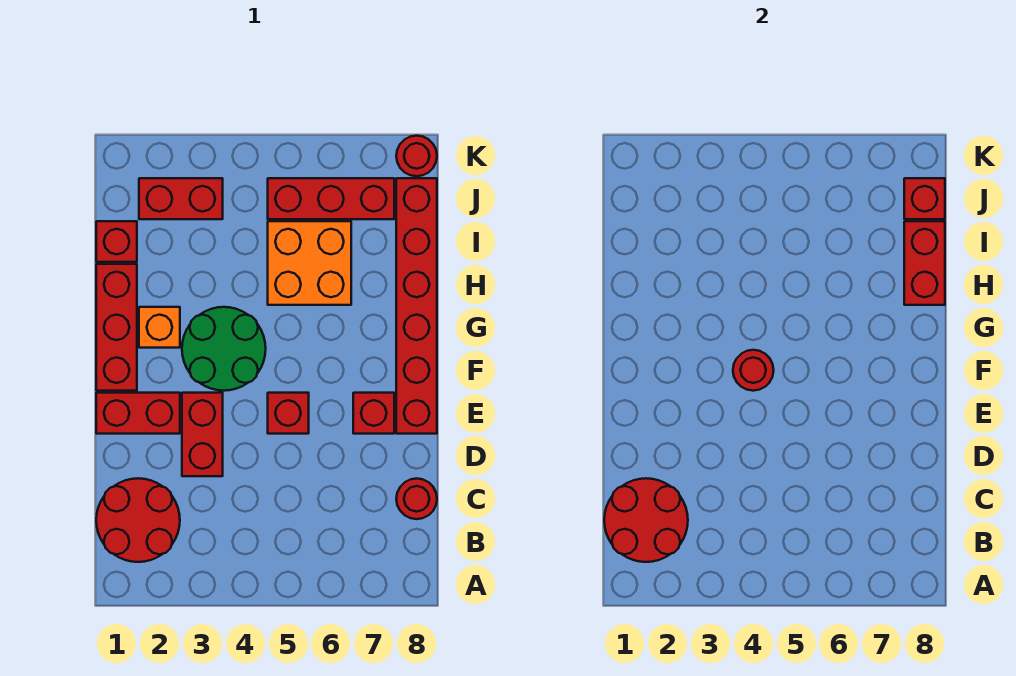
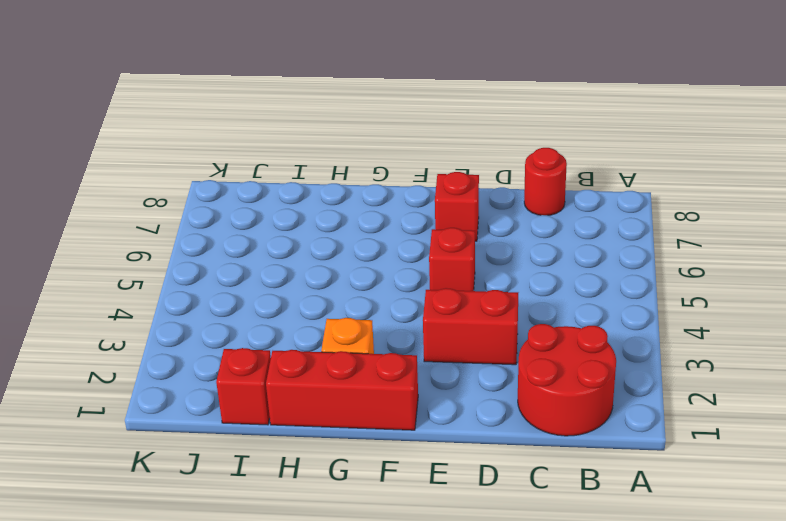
none -> red 1x2 brick [96,393,180,434]
none -> red 1x6 brick [396,178,437,434]
none -> green 2x2 round brick [182,307,266,391]

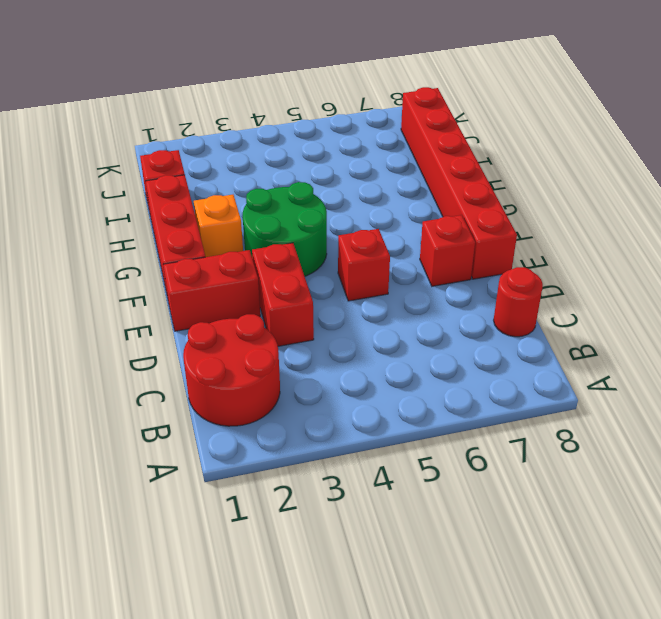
none -> orange 2x2 brick [268,221,351,305]
none -> red 1x2 brick [139,178,223,219]
none -> red 1x3 brick [268,178,394,219]

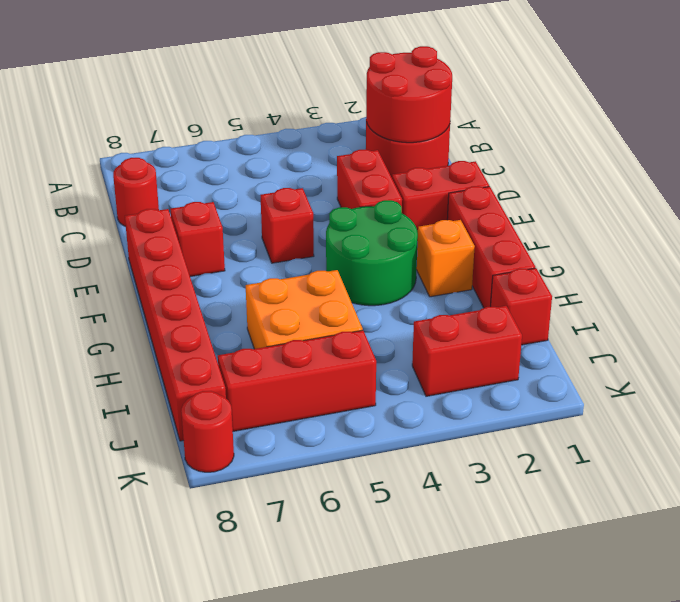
none -> red 1x1 round brick [733,350,774,391]
none -> red 1x2 brick [904,221,945,305]
none -> red 1x1 brick [904,178,945,219]

